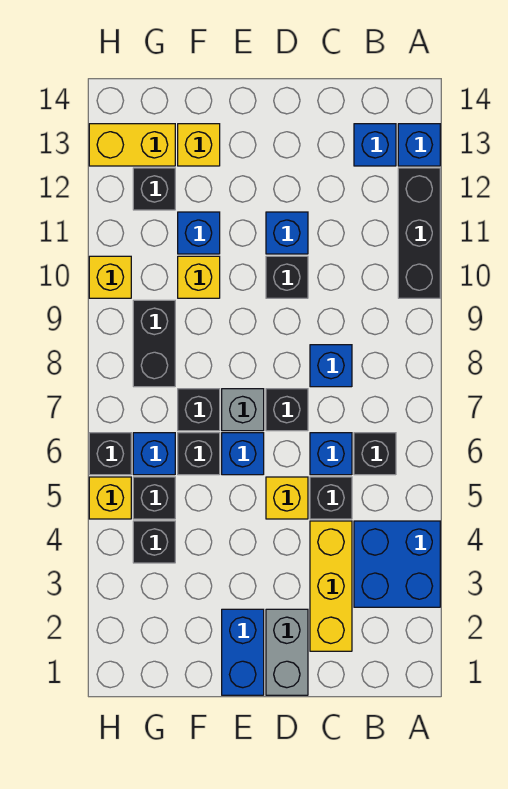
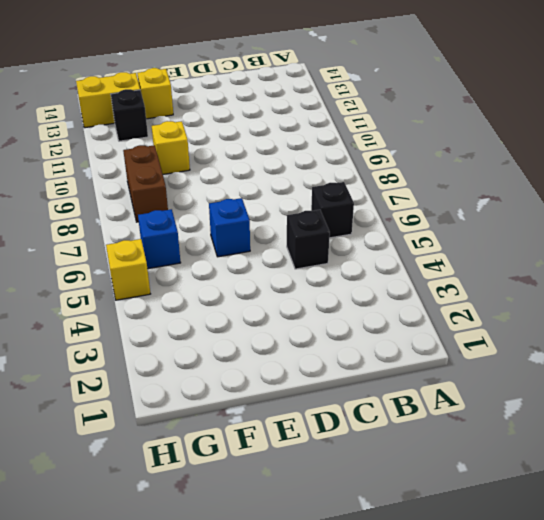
brown 1x2 brick [123,145,168,222] -> black 1x2 brick [133,300,175,387]
none -> blue 2x2 brick [354,521,440,607]
none -> black 1x3 brick [398,168,440,298]
none -> blue 1x1 brick [398,124,440,166]
none -> blue 1x1 brick [354,124,396,166]

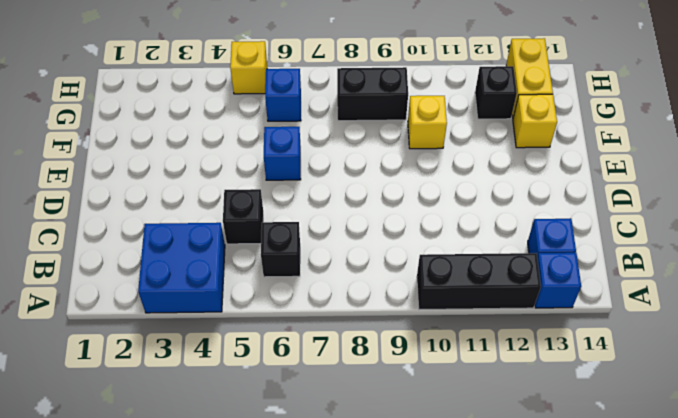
none -> yellow 1x3 brick [310,521,352,651]
none -> blue 1x1 brick [310,433,352,475]
none -> blue 1x1 brick [310,345,352,387]
none -> grey 1x2 brick [266,609,308,695]

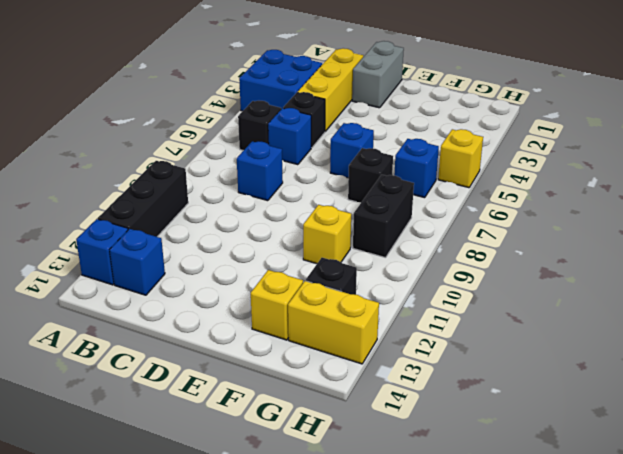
none -> yellow 1x1 brick [266,477,308,519]
none -> black 1x1 brick [266,389,308,431]
none -> black 1x1 brick [266,256,308,298]
none -> blue 1x1 brick [266,212,308,254]

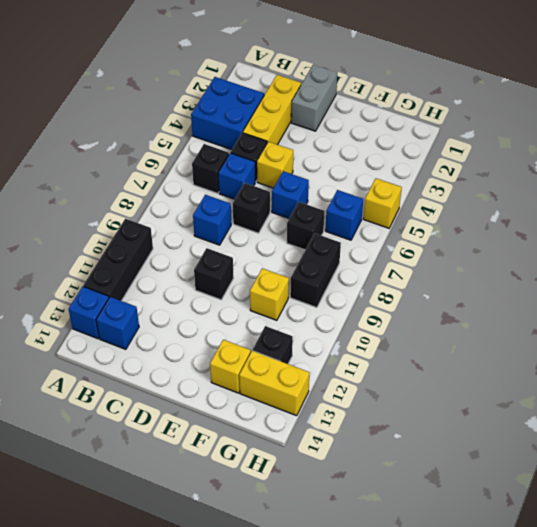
none -> blue 1x1 brick [266,212,308,254]
none -> blue 1x2 brick [222,609,264,695]
none -> grey 1x1 brick [222,389,264,431]
none -> black 1x1 brick [178,433,220,475]

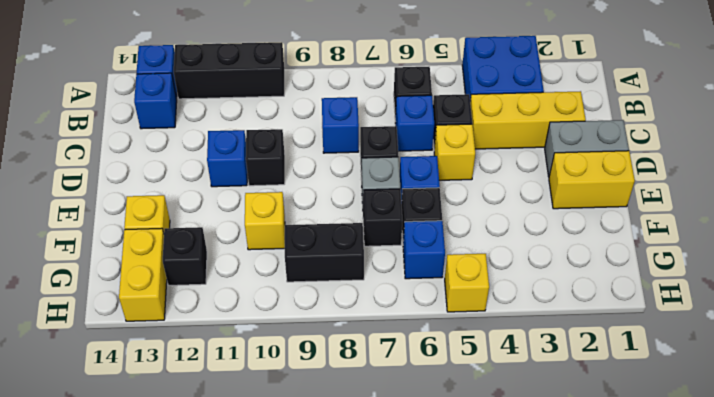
yellow 1x2 brick [549,151,635,209] -> blue 1x2 brick [222,609,264,695]
none -> blue 1x1 brick [178,212,220,254]
none -> black 1x1 brick [133,521,175,563]
none -> black 1x1 brick [133,477,175,519]
none -> black 1x1 brick [89,433,131,475]

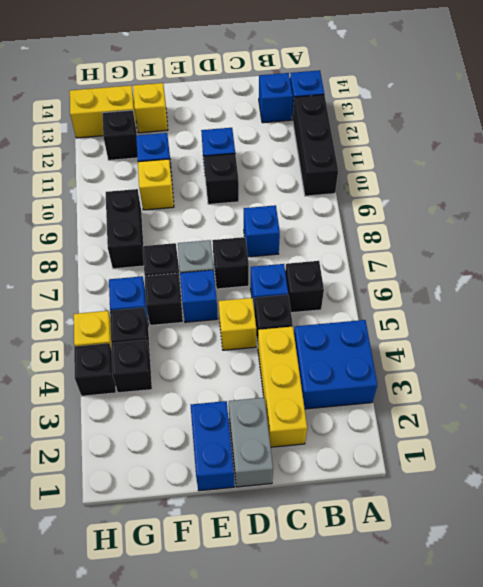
black 1x1 brick [74,343,116,396] -> black 1x1 brick moved to [89,433,131,475]
none -> yellow 1x1 brick [89,256,131,298]

